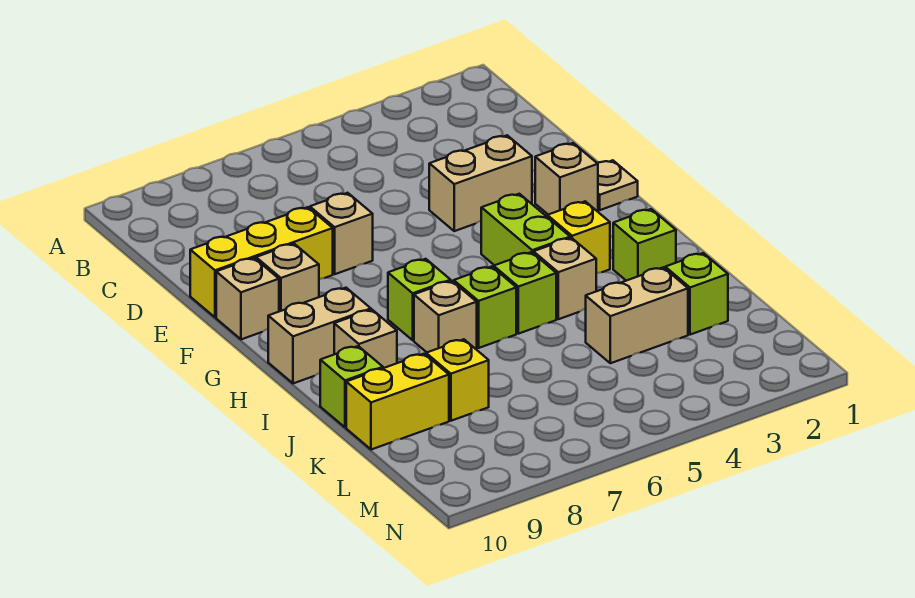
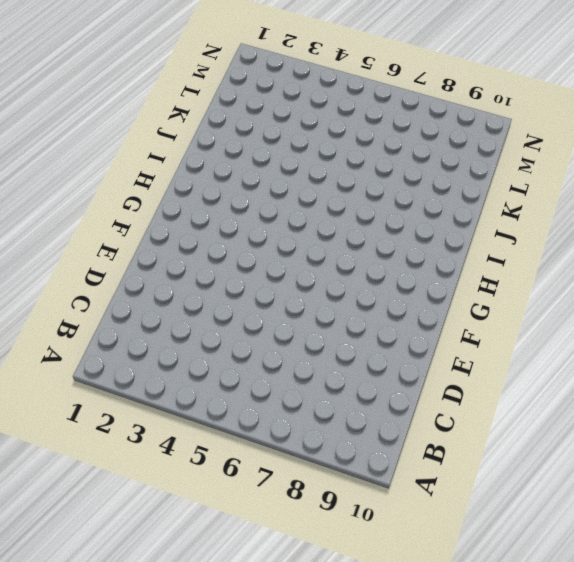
none -> tan 1x2 brick [429,135,532,231]
none -> tan 1x1 brick [310,193,373,274]
none -> yellow 1x3 brick [190,207,333,317]

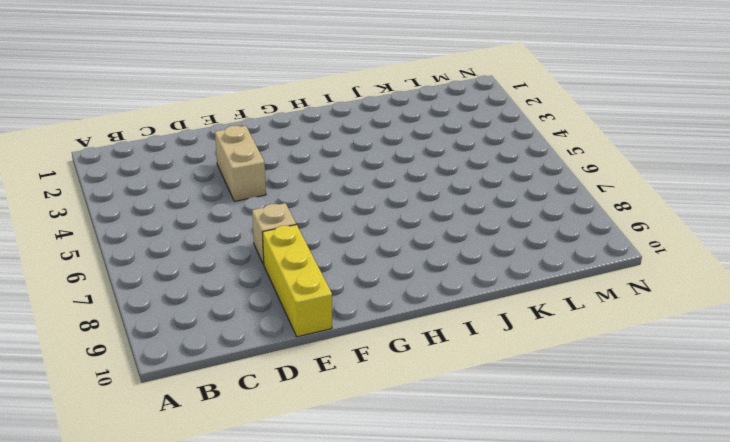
none -> tan 1x1 plate [598,160,638,210]
none -> tan 1x1 brick [535,143,598,215]
none -> tan 1x1 brick [256,244,319,312]

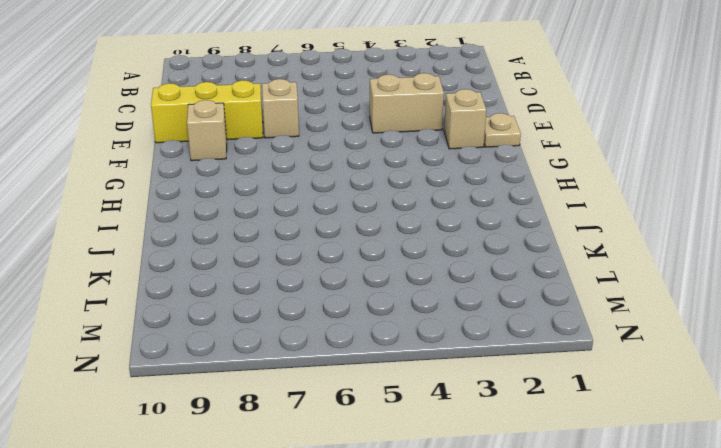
none -> tan 1x1 brick [216,258,279,339]
none -> lime 1x2 brick [481,194,570,265]
none -> yellow 1x1 brick [547,201,610,273]

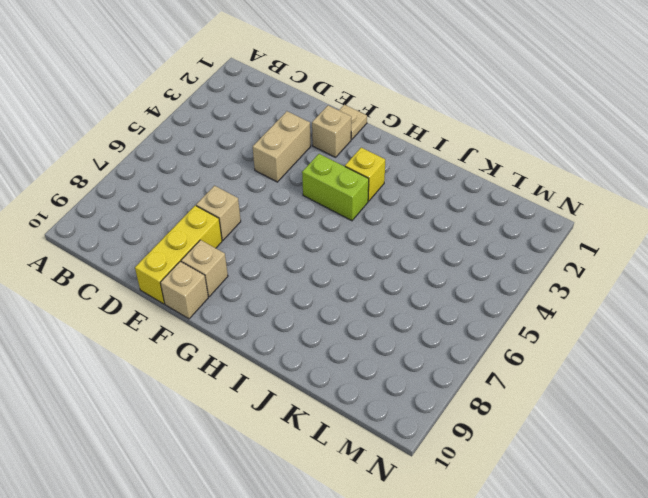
none -> lime 1x1 brick [388,259,451,340]
none -> tan 1x2 brick [268,288,371,383]
none -> lime 1x1 brick [613,209,676,281]

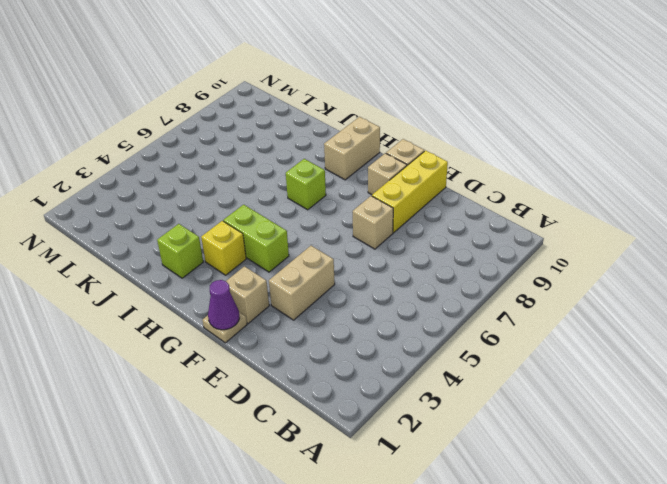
purple 1x1 cone [208,280,239,330] -> none
none -> tan 1x1 brick [534,238,596,319]
none -> lime 1x1 brick [494,252,556,334]
none -> lime 1x1 brick [454,266,516,348]

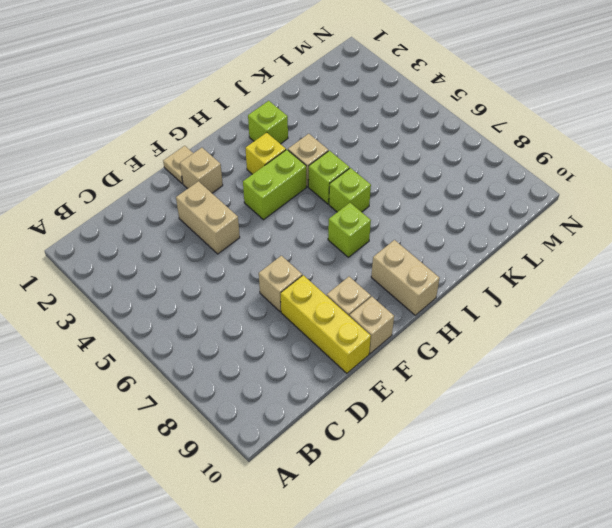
none -> tan 1x1 brick [414,281,477,352]
none -> tan 1x1 brick [334,310,397,368]
none -> lime 1x1 brick [320,346,383,428]

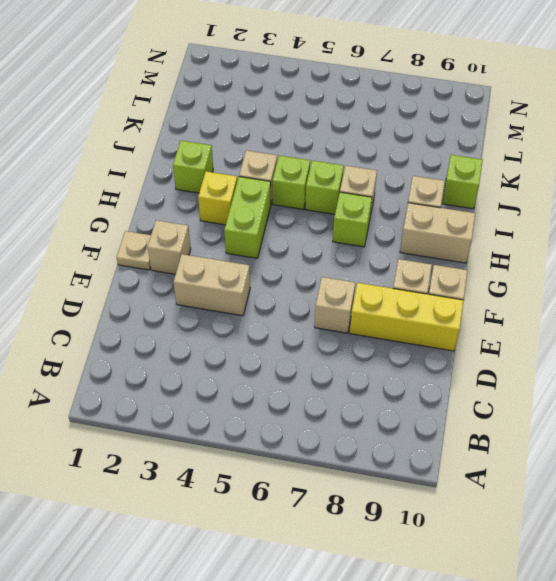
none -> lime 1x1 brick [665,253,728,335]
none -> tan 1x2 brick [586,267,688,363]
none -> yellow 1x1 brick [426,339,489,421]

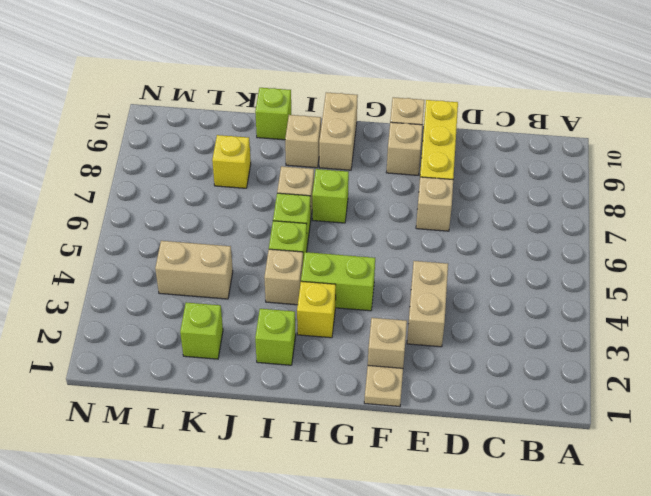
tan 1x2 brick [155,241,233,299] -> tan 1x2 brick turned to [586,267,688,363]
none -> yellow 1x2 brick [346,354,449,450]

